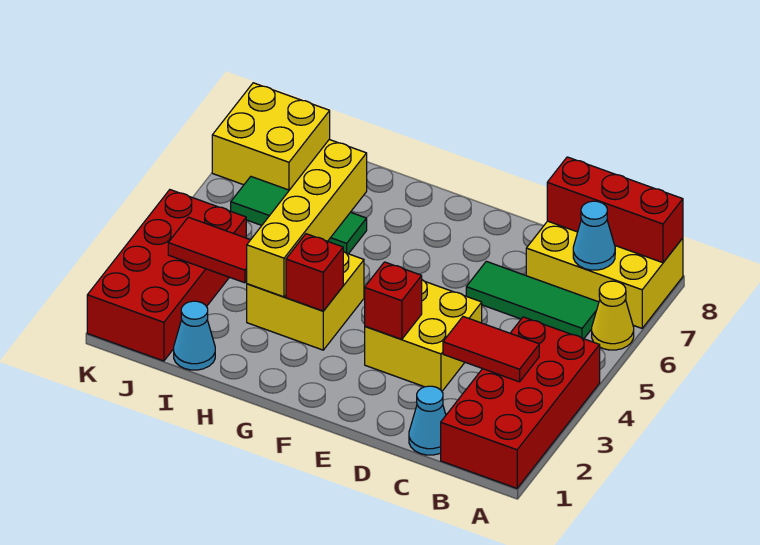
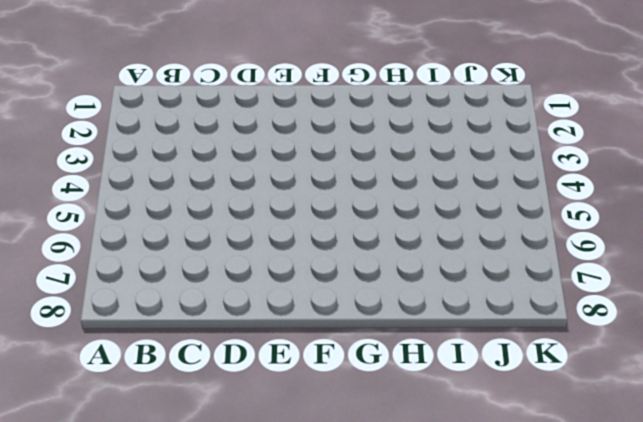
none -> red 2x4 brick [441,317,600,488]
none -> yellow 1x1 cone [592,281,634,350]
none -> yellow 2x3 brick [526,221,683,328]

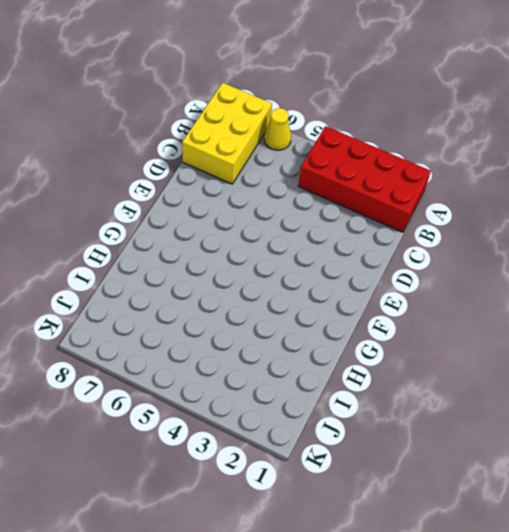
none -> green 1x3 tile [466,261,599,339]
none -> cyan 1x1 cone [409,386,446,455]
none -> yellow 2x2 brick [365,280,482,391]

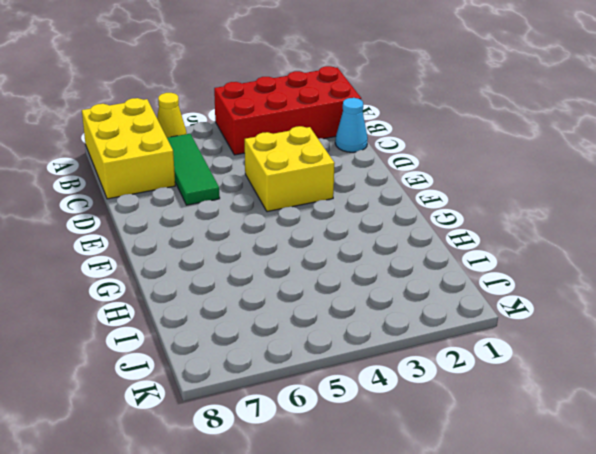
none -> yellow 2x2 brick [247,251,364,350]
none -> green 1x3 tile [231,177,367,254]
none -> cyan 1x1 cone [174,301,215,370]

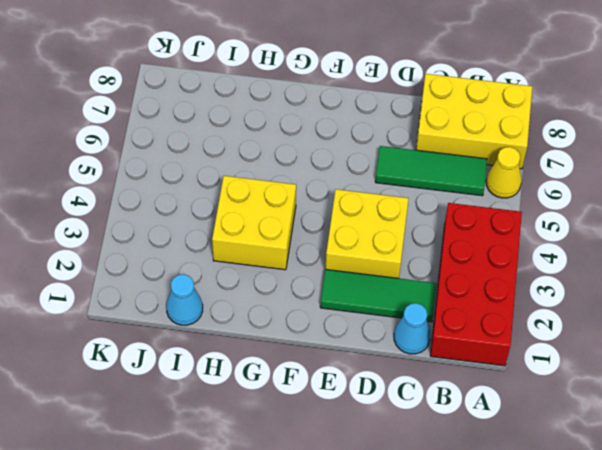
green 1x3 tile [320,269,437,322] -> green 1x3 tile moved to [231,177,367,254]
none -> red 2x4 brick [87,190,246,361]
none -> yellow 2x2 brick [212,83,330,190]
none -> red 1x3 brick [547,157,683,263]

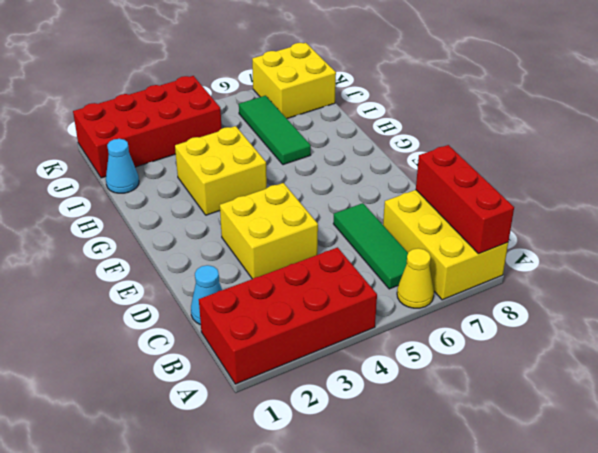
none -> red 1x2 tile [443,317,539,382]
none -> cyan 1x1 cone [573,201,615,270]
none -> red 1x1 brick [365,262,422,339]

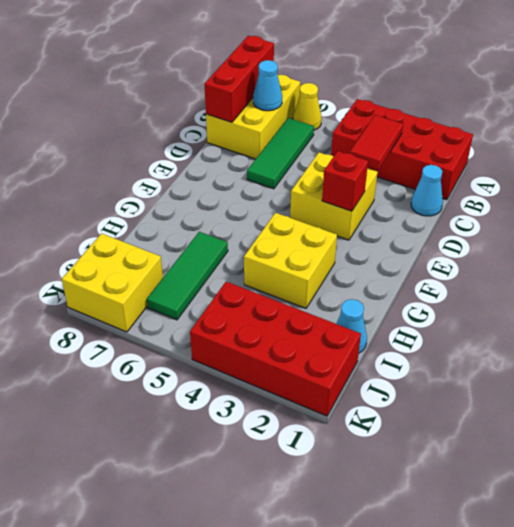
none -> red 1x1 brick [286,234,343,311]
none -> yellow 1x4 brick [247,139,367,297]
none -> red 1x2 tile [168,217,250,283]

